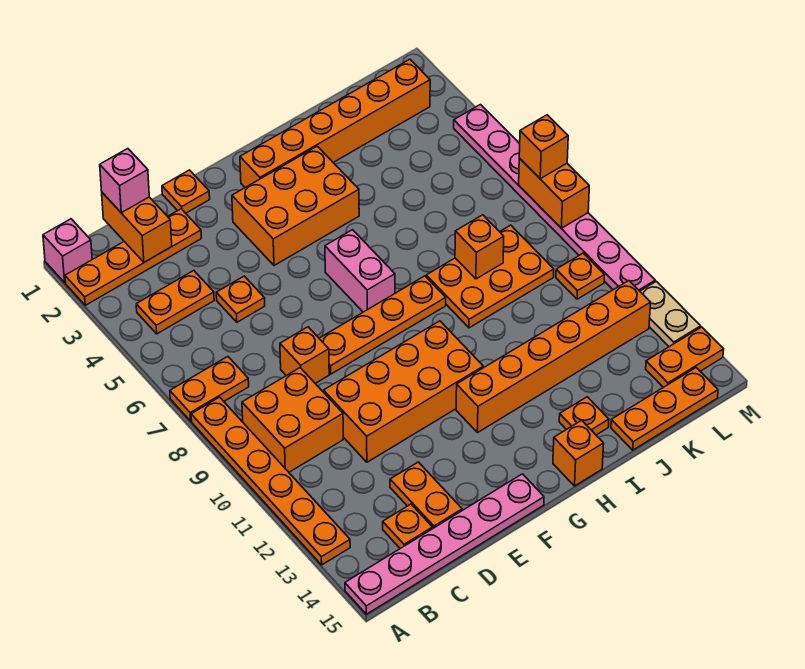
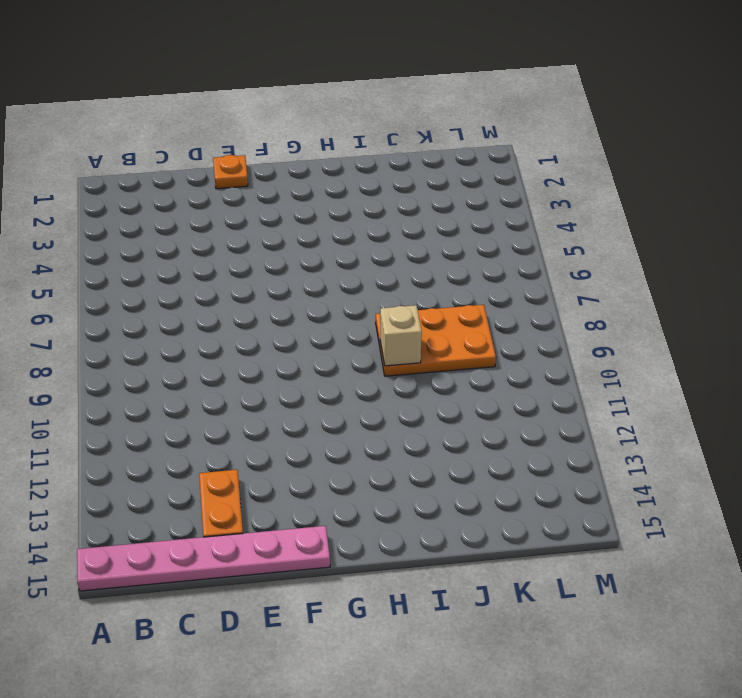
tan 1x1 brick [380,305,422,366] -> none
none -> pink 1x1 brick [43,219,92,282]
none -> orange 1x4 plate [65,209,201,305]
none -> orange 1x2 plate [170,357,249,421]
none -> orange 1x6 plate [191,397,350,565]

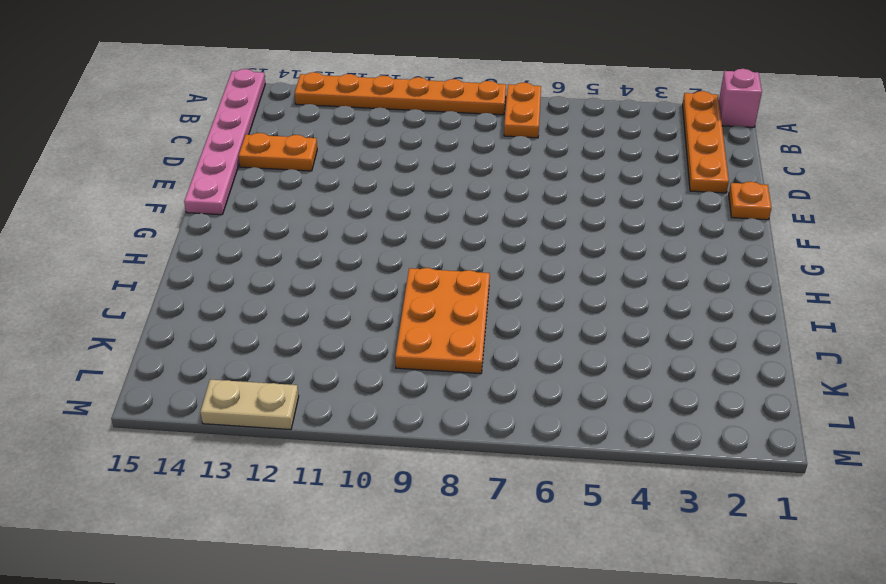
none -> orange 1x2 plate [136,271,214,334]
none -> orange 2x2 brick [242,368,343,472]
none -> orange 1x1 plate [383,504,433,548]
none -> orange 1x1 plate [216,276,265,322]

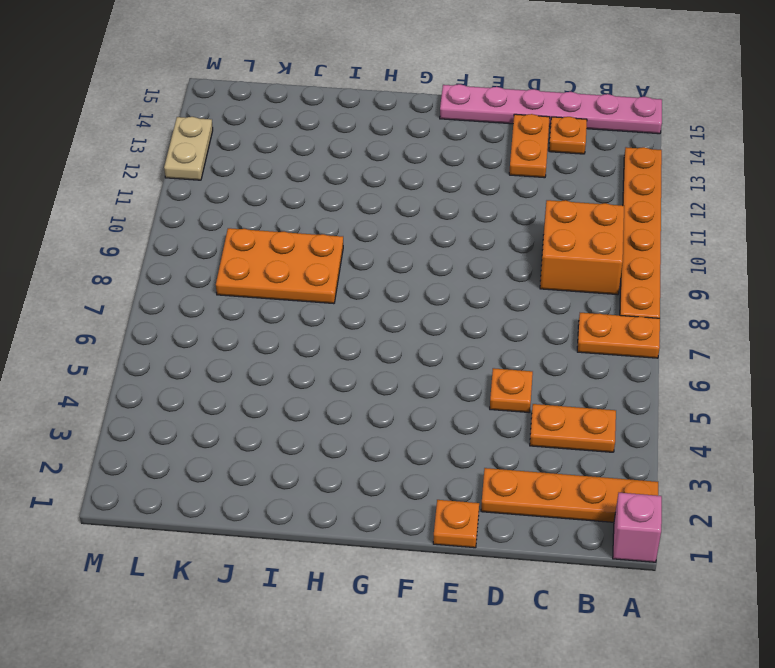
none -> orange 1x1 brick [280,327,329,383]
none -> orange 2x4 brick [324,321,483,462]
none -> orange 1x4 plate [319,276,446,374]
none -> orange 2x3 brick [232,146,359,266]

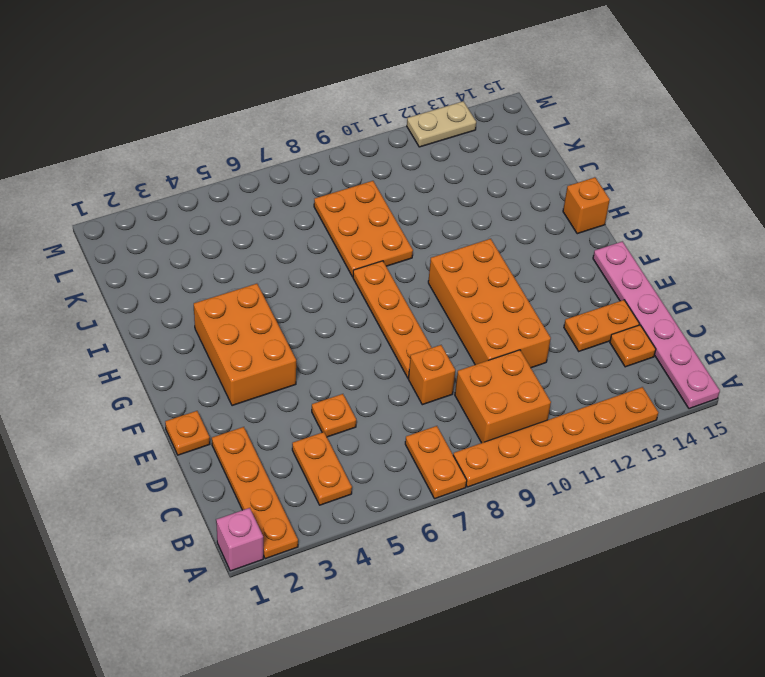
none -> orange 1x6 brick [240,59,430,187]
none -> pink 1x2 brick [325,230,395,312]
none -> orange 1x6 brick [456,281,651,433]
none -> orange 1x1 plate [559,397,609,435]

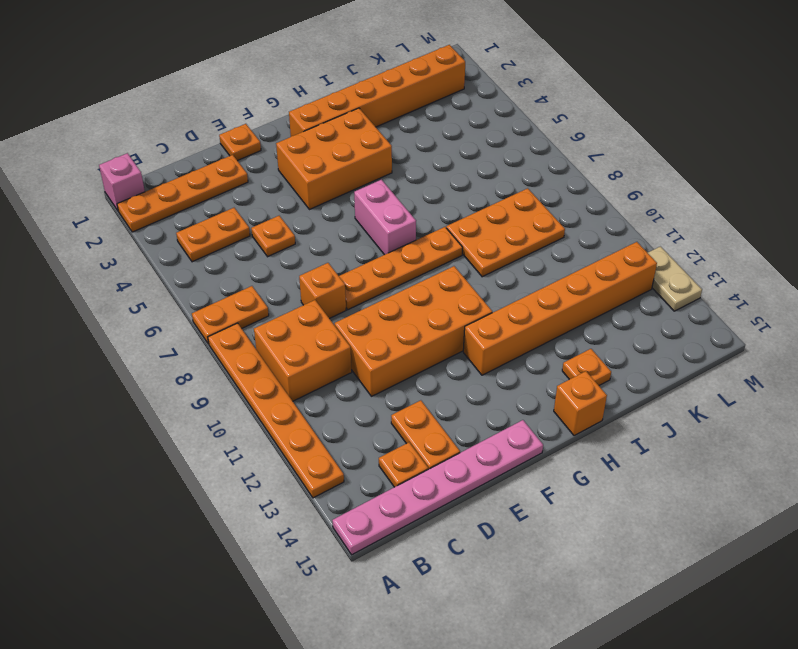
none -> orange 1x3 plate [611,368,718,450]
none -> orange 1x1 plate [556,253,604,299]
none -> orange 1x2 plate [646,327,724,387]
none -> pink 1x8 plate [454,105,655,291]

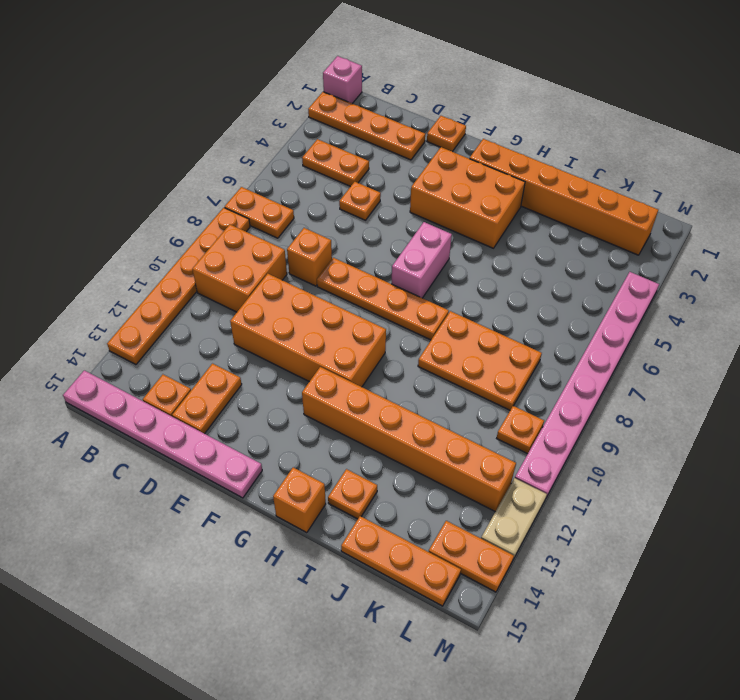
none -> orange 1x2 brick [102,193,172,262]
none -> orange 1x1 brick [455,215,504,279]
none -> orange 1x2 brick [519,158,589,228]
none -> pink 1x1 brick [100,149,149,213]

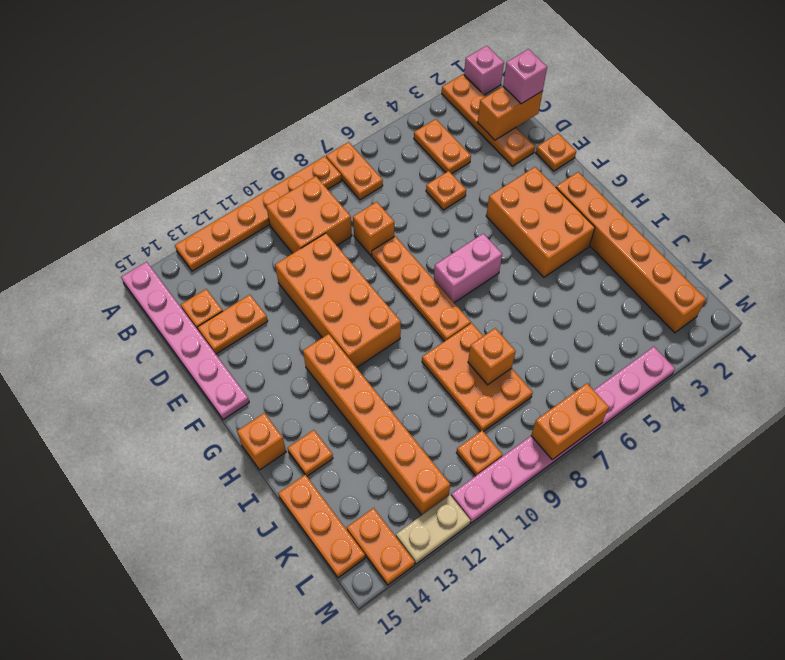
none -> orange 1x1 brick [519,115,568,179]

